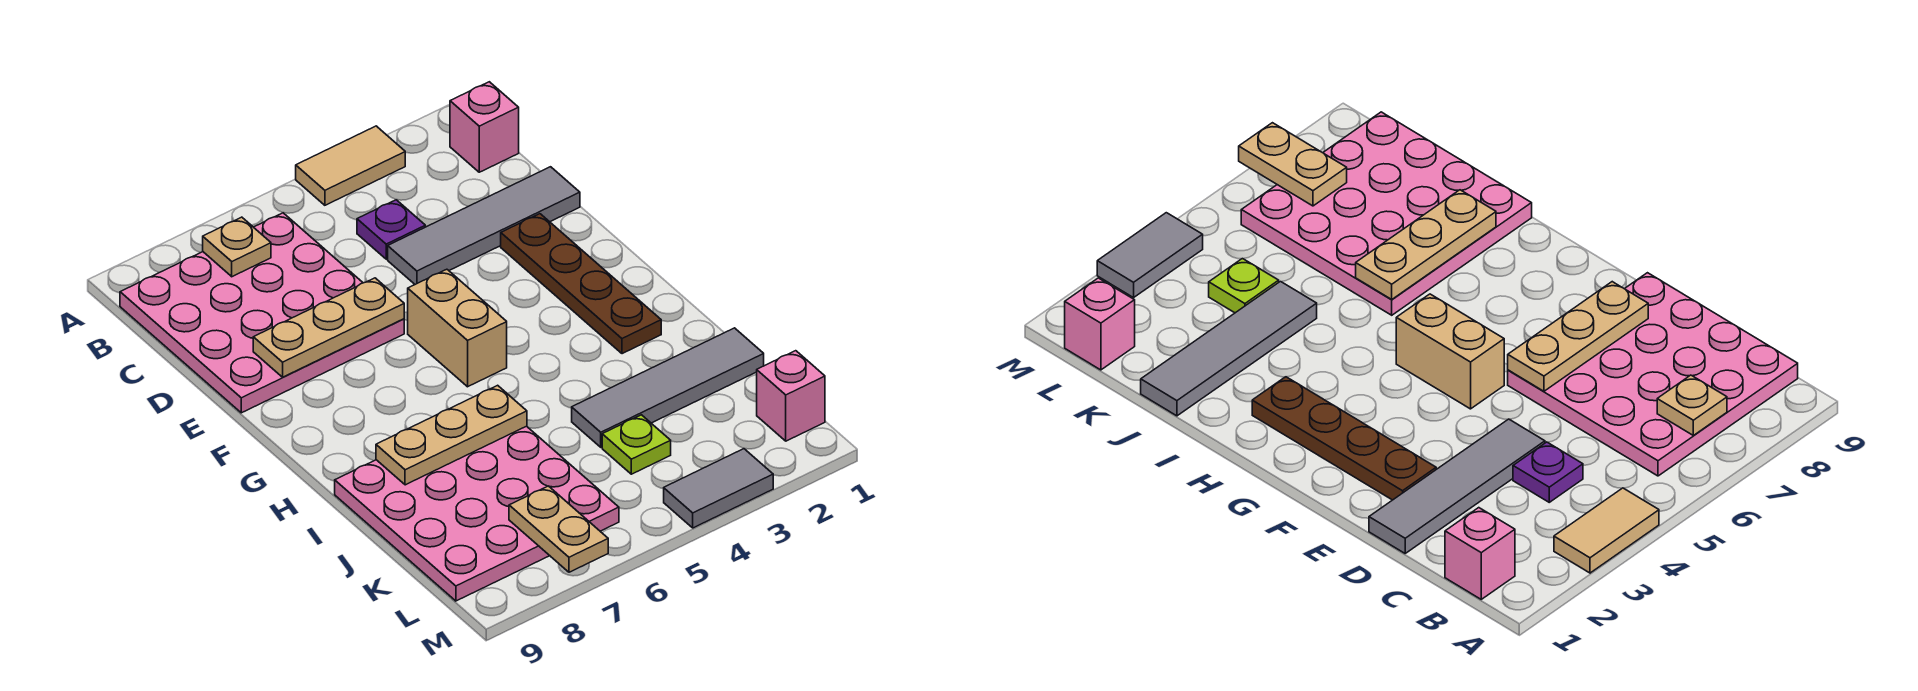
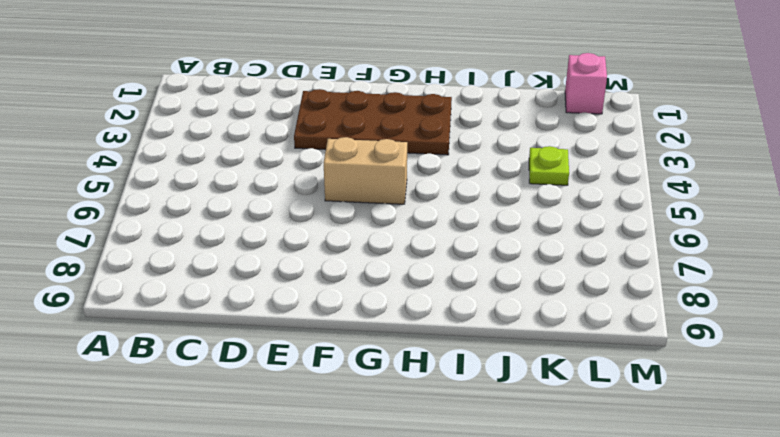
brown 2x4 plate [294,89,452,155] -> brown 1x4 plate [501,214,661,354]
none -> tan 1x2 tile [296,126,405,205]
none -> pink 1x1 brick [450,82,519,172]
none -> pink 4x4 plate [120,213,404,413]

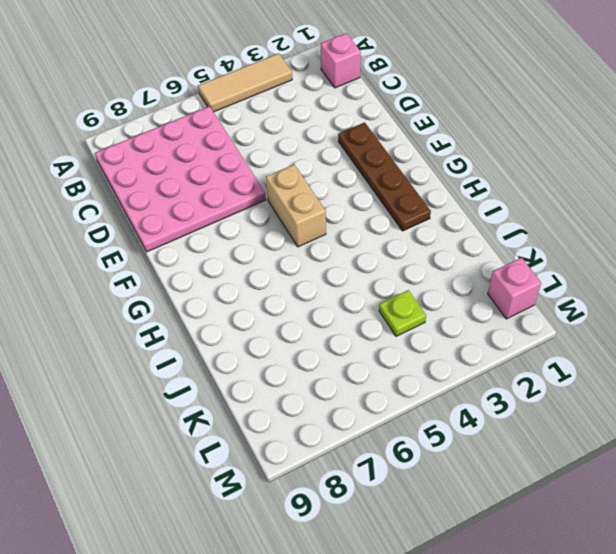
tan 1x3 tile [198,53,292,112] -> tan 1x2 tile [296,126,405,205]
none -> purple 1x1 plate [357,200,425,259]
none -> grey 1x4 tile [388,167,580,284]
none -> pink 4x4 plate [335,426,619,601]

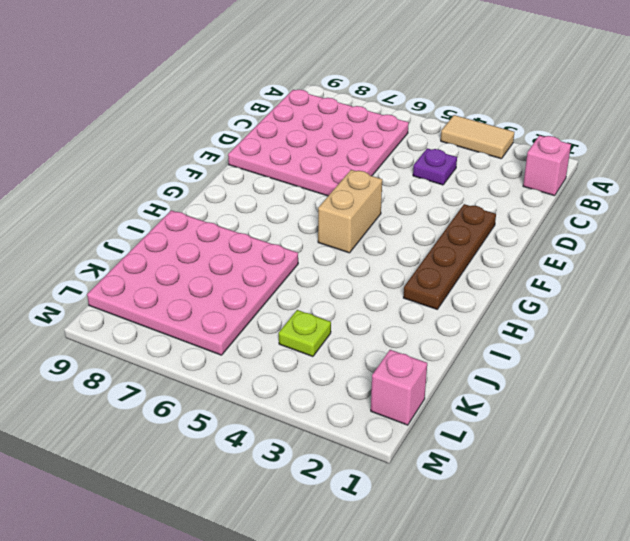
none -> grey 1x4 tile [388,167,580,284]
none -> grey 1x4 tile [572,328,764,447]
none -> grey 1x2 tile [664,449,773,528]

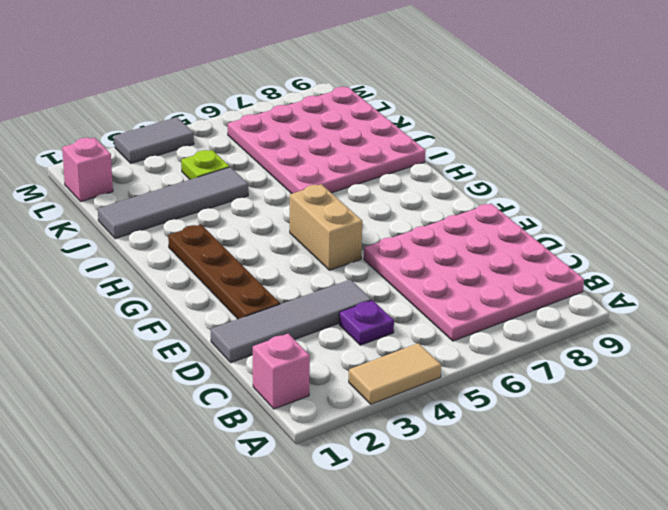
none -> tan 1x1 plate [203,217,271,277]
none -> tan 1x3 plate [253,278,404,377]
none -> tan 1x3 plate [376,385,527,485]

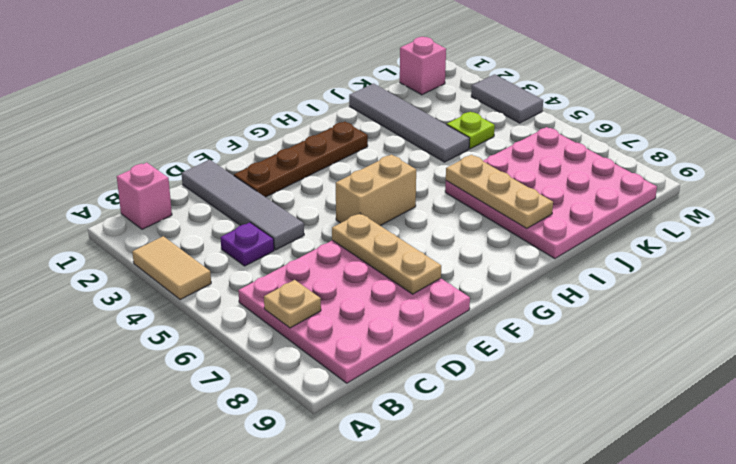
none -> tan 1x2 plate [509,486,608,572]

